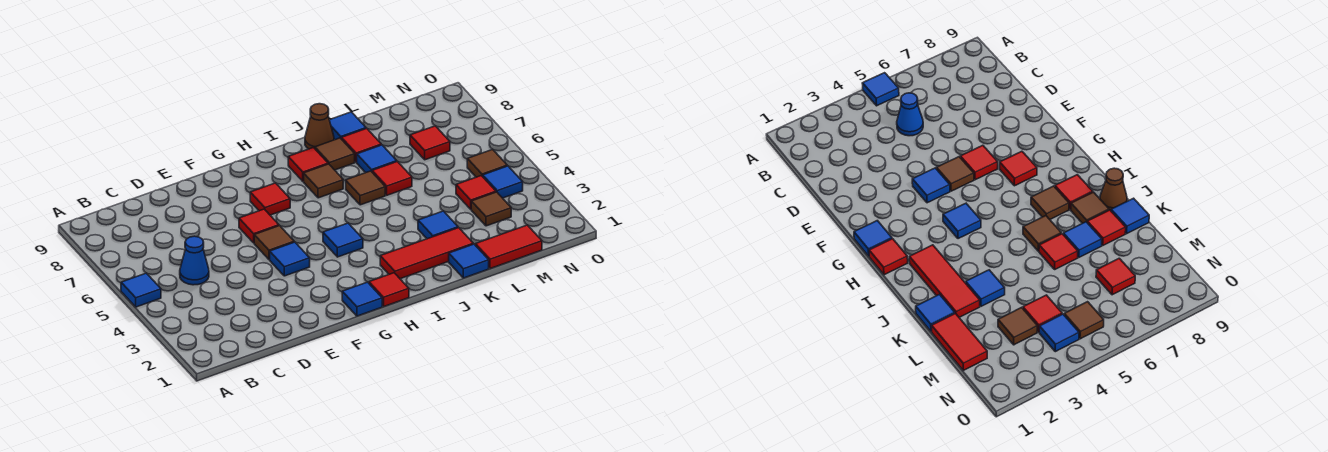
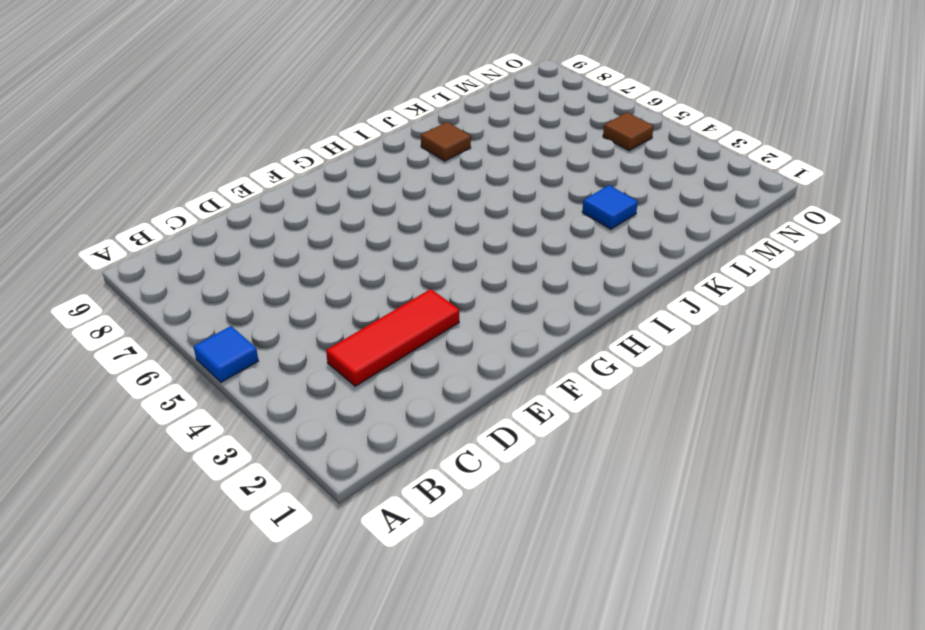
red 1x3 tile [326,289,459,386] -> red 1x3 tile moved to [380,228,473,279]
none -> blue 1x1 cone [180,236,209,285]
none -> blue 1x1 tile [270,242,310,276]
none -> brown 1x1 tile [254,226,294,259]

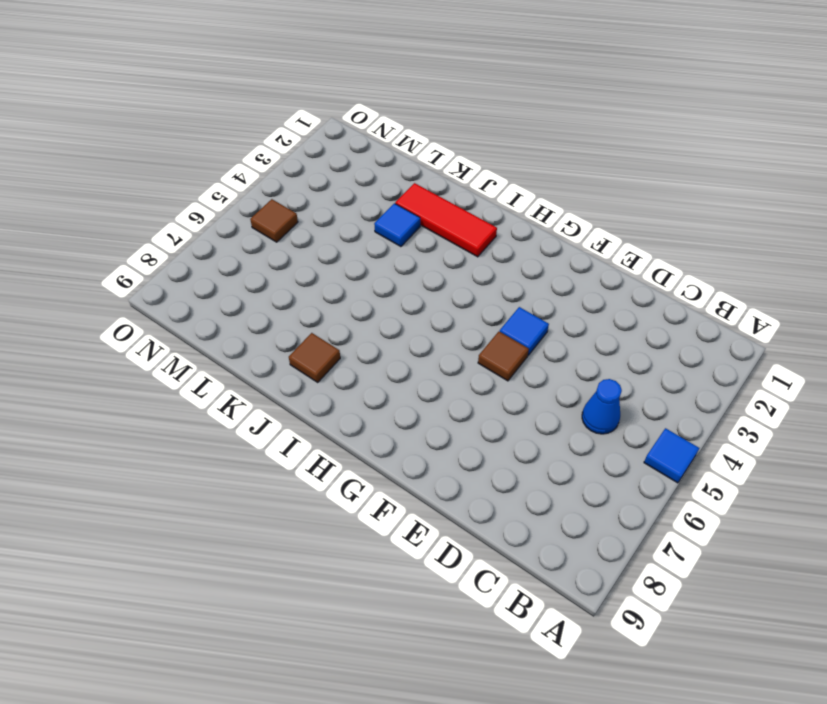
none -> red 1x1 tile [239,209,279,243]
none -> blue 1x1 tile [342,282,382,316]
none -> red 1x1 tile [250,183,290,215]

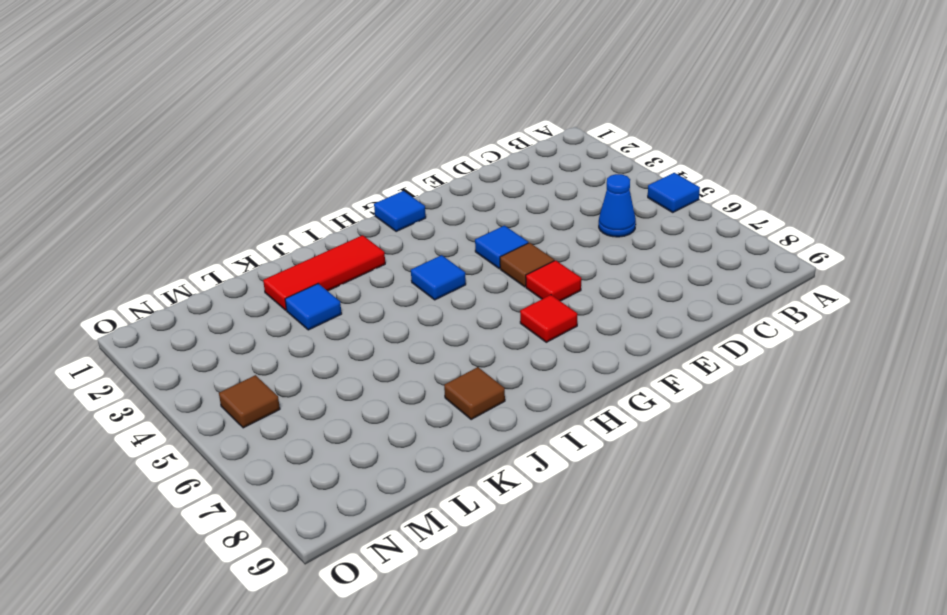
none -> red 1x1 tile [369,273,409,306]
none -> brown 1x1 tile [304,164,343,198]
none -> red 1x1 tile [288,148,328,181]

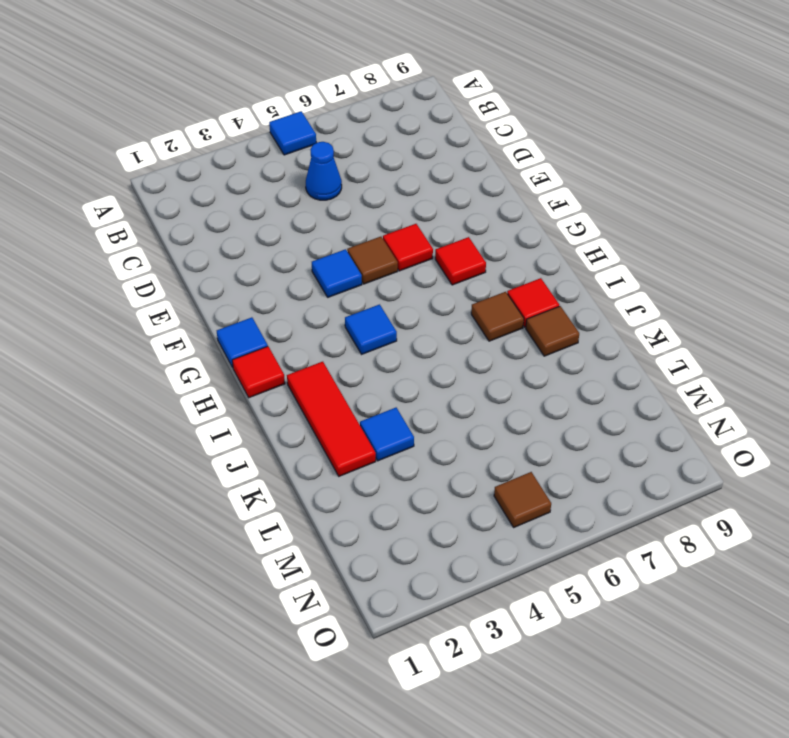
none -> brown 1x1 tile [346,171,385,205]
none -> brown 1x1 cone [305,104,334,149]
none -> blue 1x1 tile [449,244,489,278]

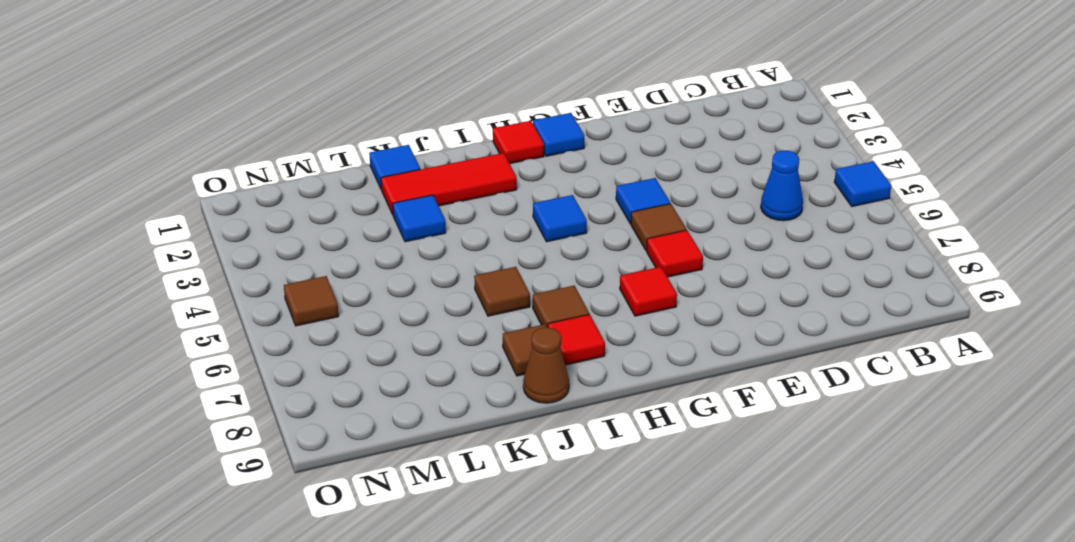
none -> red 1x1 tile [372,161,412,195]
none -> blue 1x1 tile [357,145,397,173]
none -> red 1x1 tile [341,128,381,162]

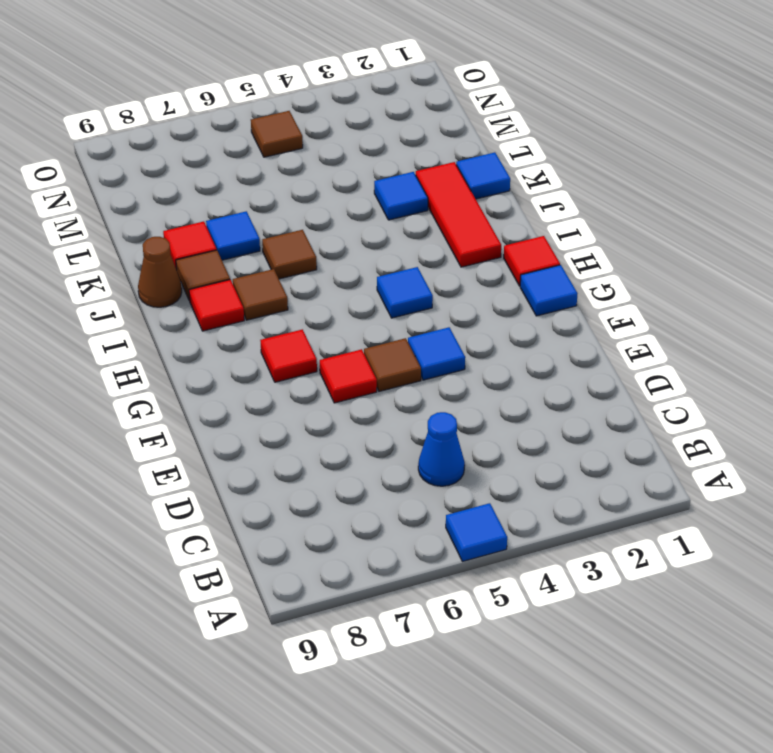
none -> red 1x1 tile [372,161,412,195]
none -> blue 1x1 tile [330,112,366,140]
none -> red 1x2 tile [475,225,542,269]

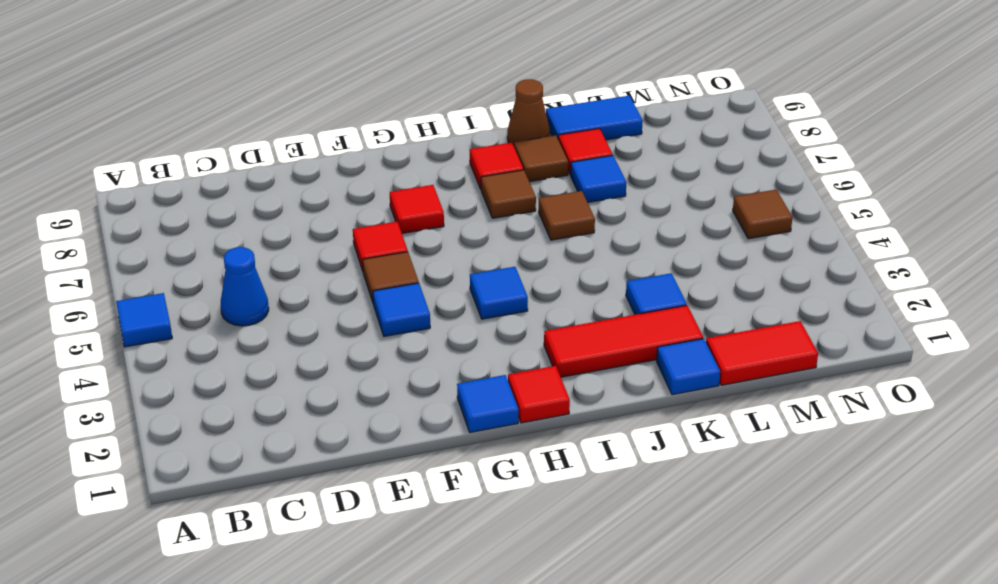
blue 1x2 tile [546,96,643,140] -> blue 1x1 tile [330,112,366,140]
none -> red 1x1 tile [372,161,412,195]
none -> brown 1x1 tile [471,192,511,226]
none -> red 1x1 tile [456,176,496,209]

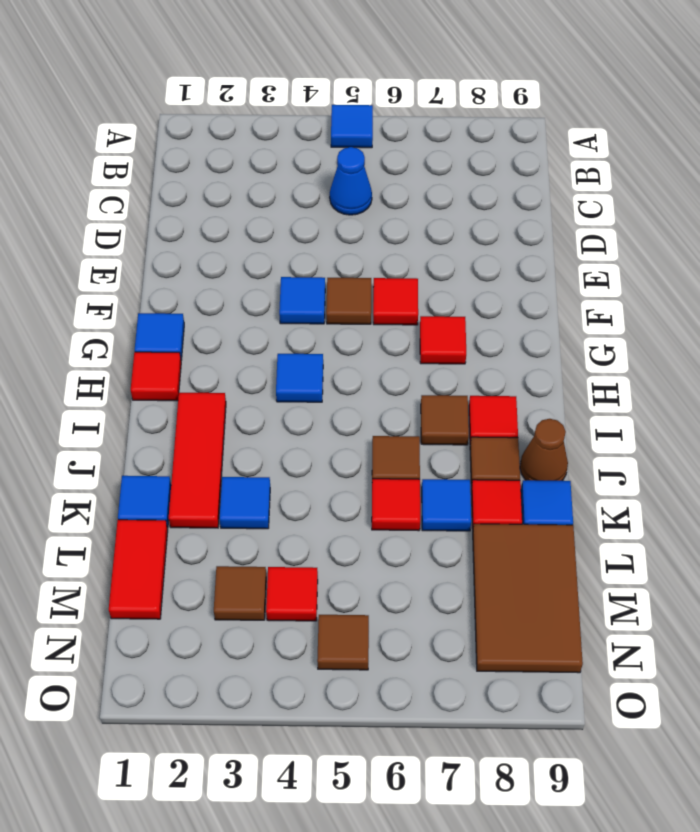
brown 2x3 tile [473,524,583,673] -> none
none -> red 1x1 tile [410,126,450,160]
none -> blue 1x1 tile [483,166,523,198]

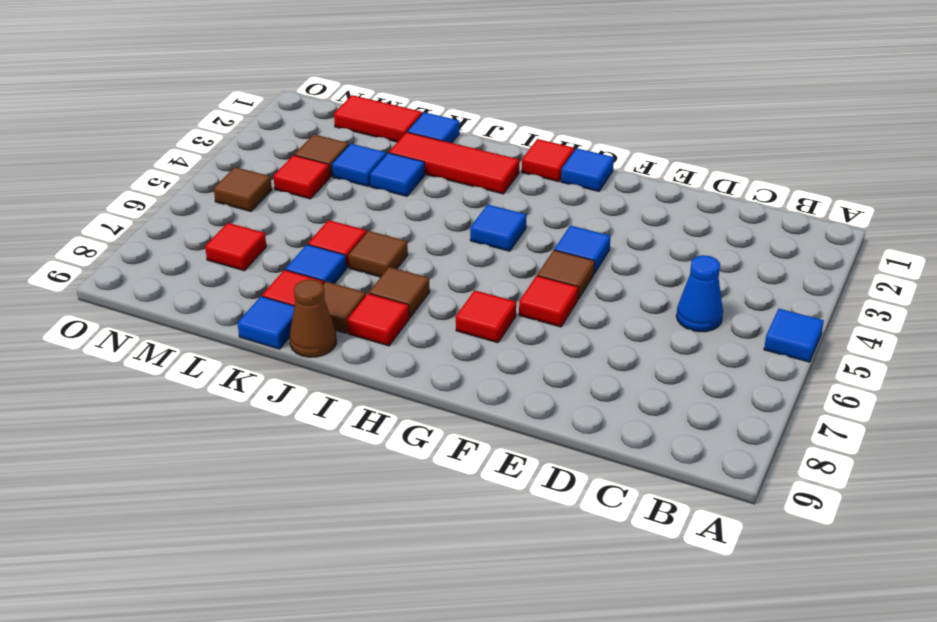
blue 1x1 tile [332,144,386,186] -> blue 1x1 tile moved to [483,166,523,198]

